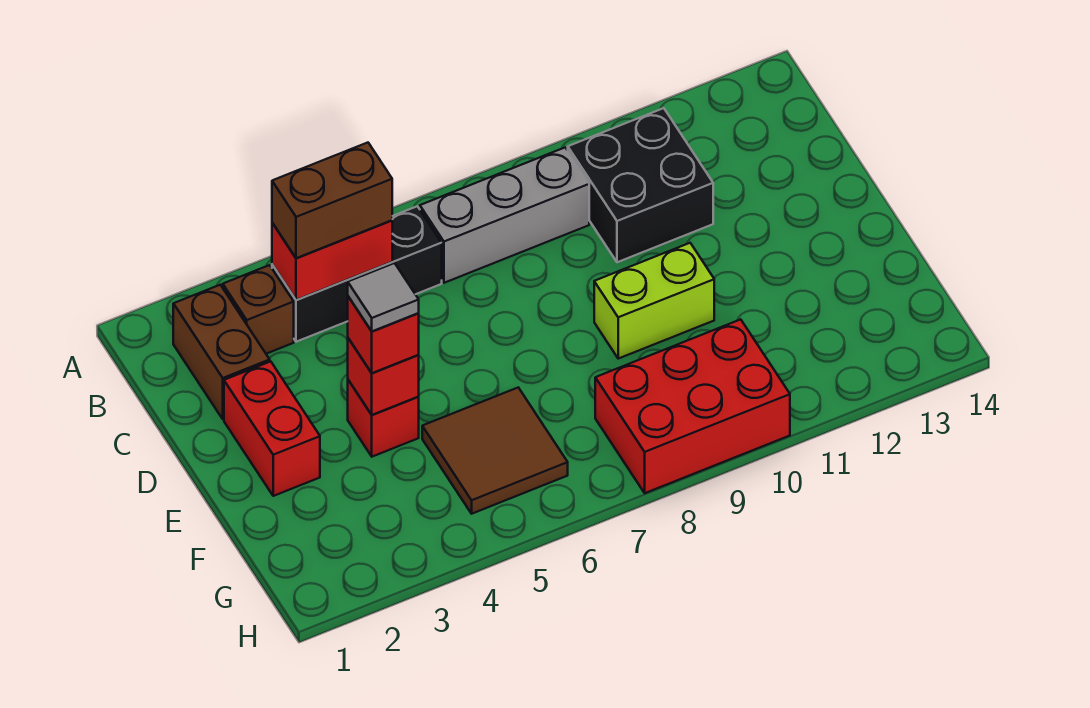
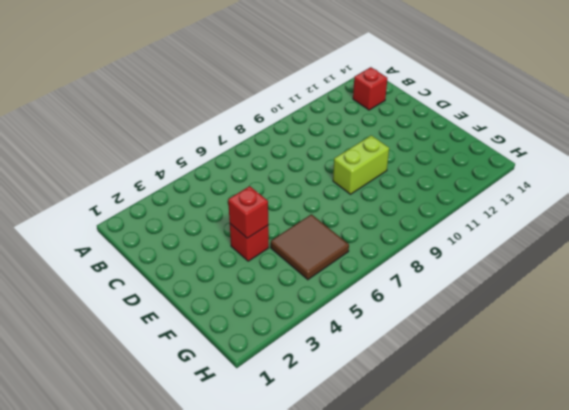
red 1x1 brick [353,67,387,110] -> red 1x1 brick moved to [348,296,419,373]
none -> brown 1x2 brick [173,285,270,419]
none -> brown 1x1 brick [223,265,294,354]
none -> black 1x3 brick [272,206,442,342]

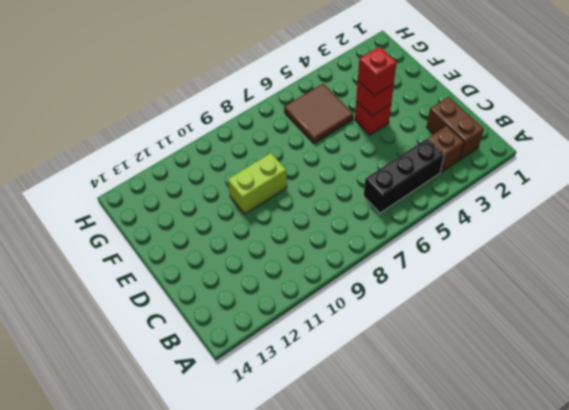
none -> grey 1x3 brick [420,148,589,283]
none -> black 2x2 brick [568,108,713,262]
none -> red 1x2 brick [224,361,320,496]

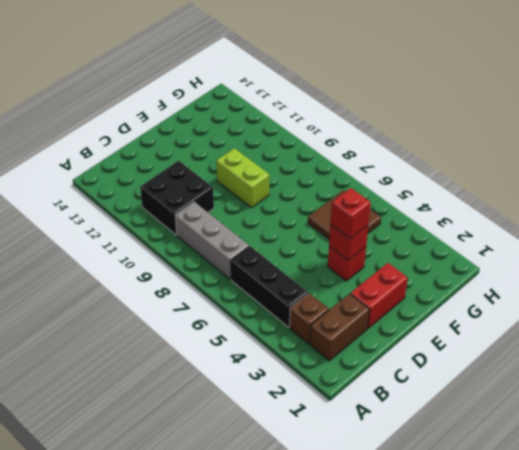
none -> red 2x3 brick [595,319,790,493]
none -> red 1x2 brick [272,221,392,300]
none -> brown 1x2 brick [272,143,392,258]

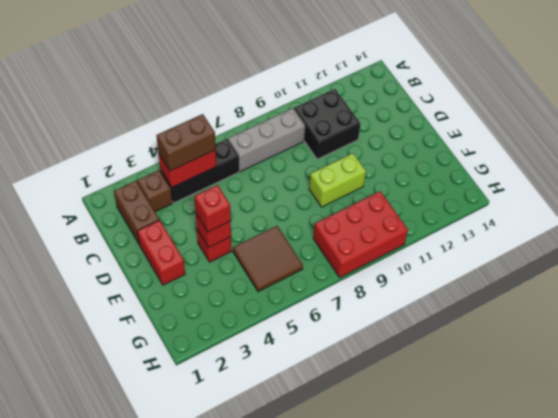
none -> grey 1x1 tile [348,263,419,331]

